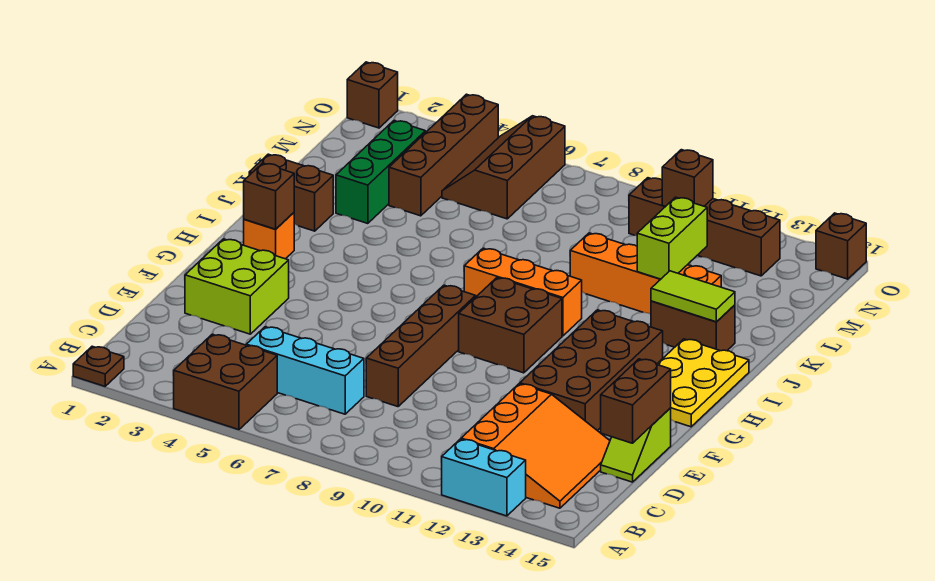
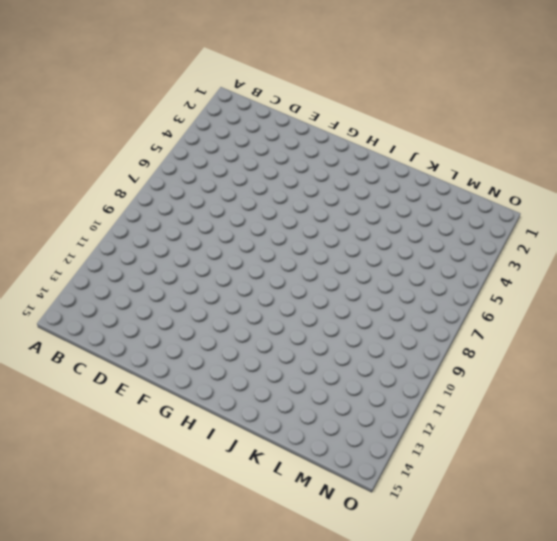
none -> brown 1x1 plate [73,346,124,386]
none -> brown 2x2 brick [174,334,277,430]
none -> cyan 1x2 brick [442,439,526,516]

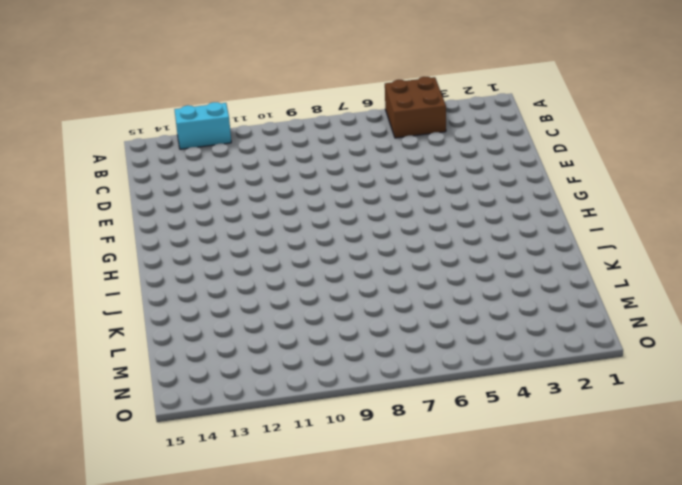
none -> brown 1x1 plate [73,346,124,386]
none -> orange 3x3 slope [461,384,610,508]
none -> cyan 1x3 brick [246,327,364,414]

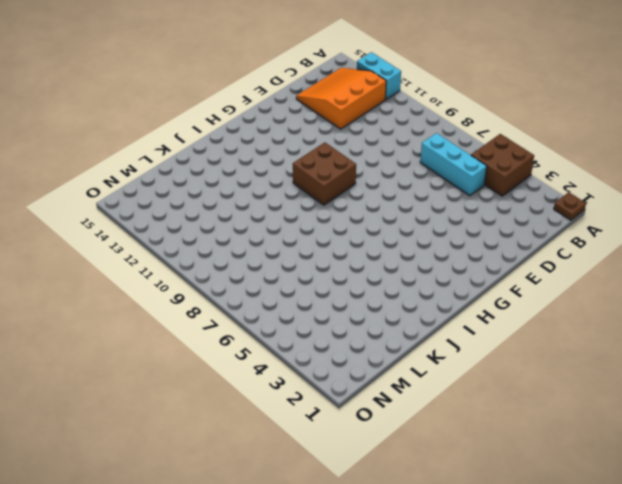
none -> brown 1x4 brick [366,285,476,407]
none -> lime 1x2 slope [601,408,671,482]
none -> lime 2x2 brick [185,239,289,334]

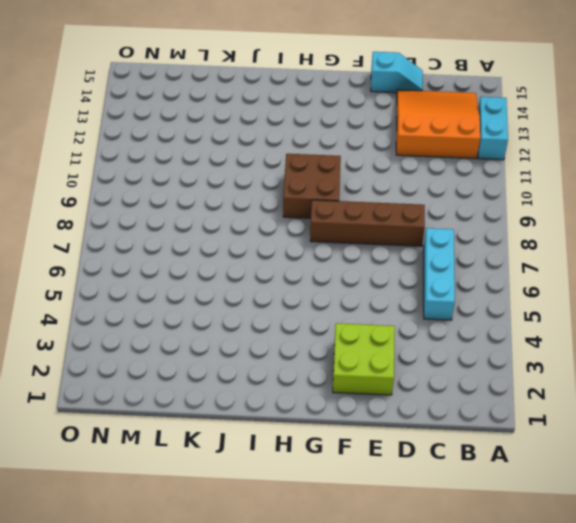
cyan 1x2 slope [371,52,423,93] -> lime 1x2 slope [601,408,671,482]
none -> brown 1x1 plate [73,346,124,386]
none -> brown 2x2 brick [174,334,277,430]
none -> brown 2x4 brick [520,310,663,431]

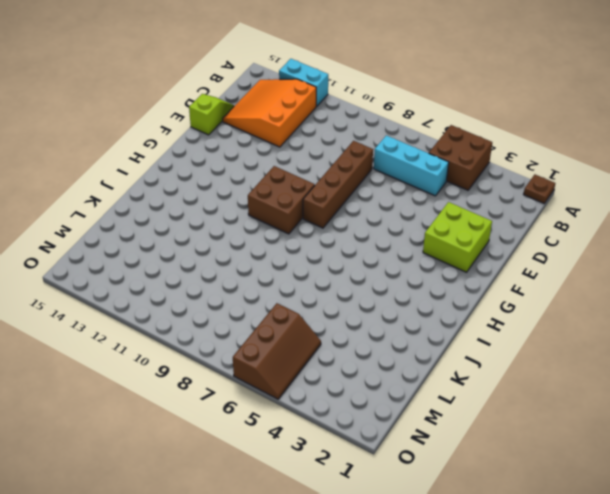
none -> brown 2x4 brick [520,310,663,431]
none -> yellow 2x3 plate [657,339,749,427]
none -> orange 1x1 brick [244,213,294,259]

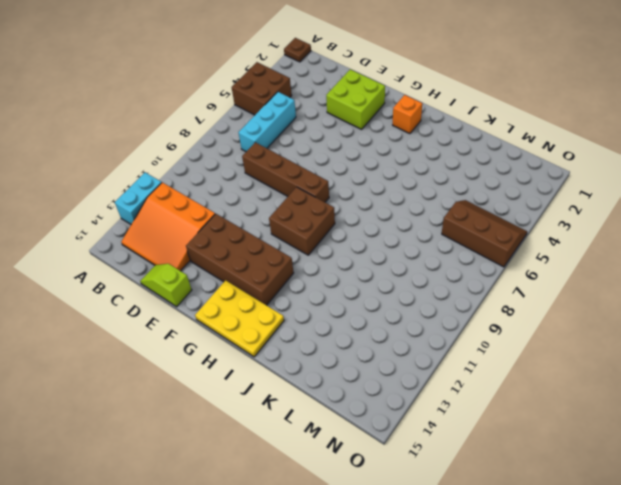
none -> orange 1x3 brick [464,248,582,336]
none -> brown 1x2 brick [249,154,333,231]
none -> brown 1x2 brick [651,301,735,351]

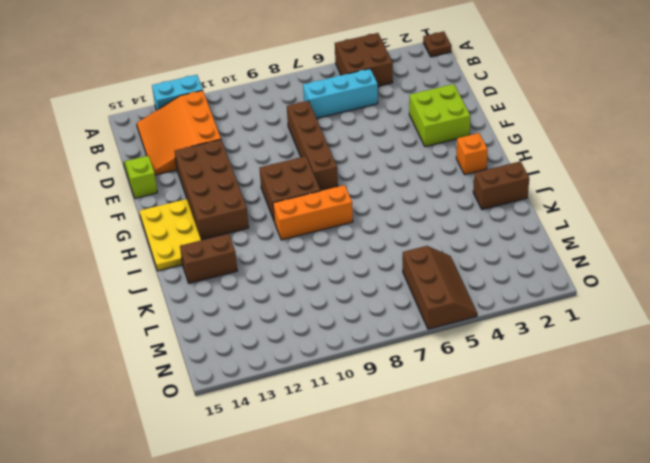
none -> green 1x3 brick [336,121,426,224]
none -> orange 1x4 brick [570,233,721,314]
none -> brown 1x4 brick [389,94,498,216]

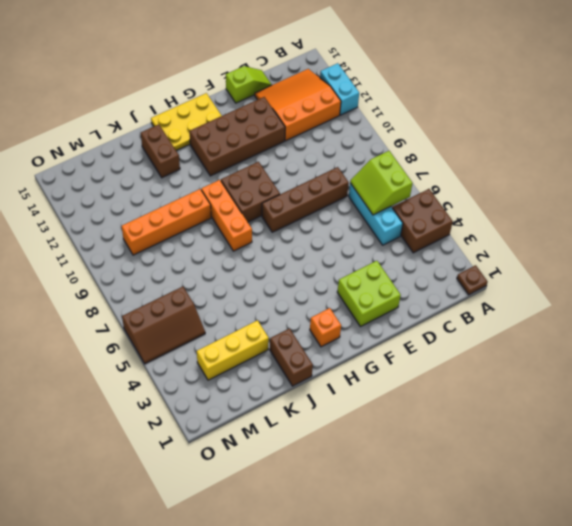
lime 2x2 slope [350,151,412,215] -> none
orange 1x4 brick [122,189,211,255] -> orange 1x4 brick turned to [570,233,721,314]
yellow 1x3 brick [197,320,269,380] -> green 1x3 brick [336,121,426,224]
none -> brown 1x4 brick [389,94,498,216]
none -> brown 1x4 brick [629,178,780,276]
none -> brown 1x1 brick [347,62,398,128]

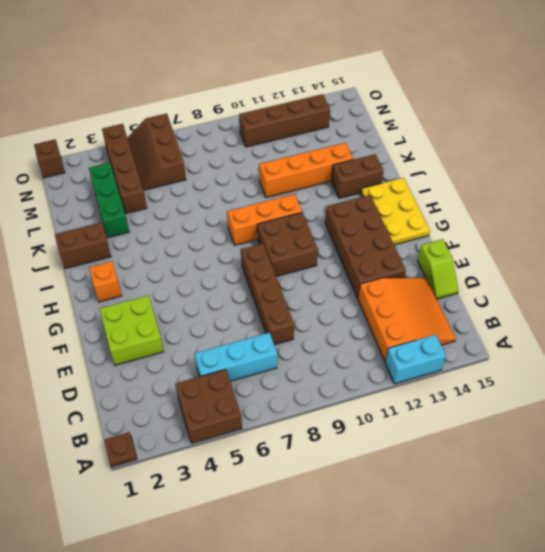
none -> brown 1x1 brick [816,213,866,279]
none -> brown 1x2 brick [601,359,671,443]
none -> brown 1x1 brick [244,163,294,229]

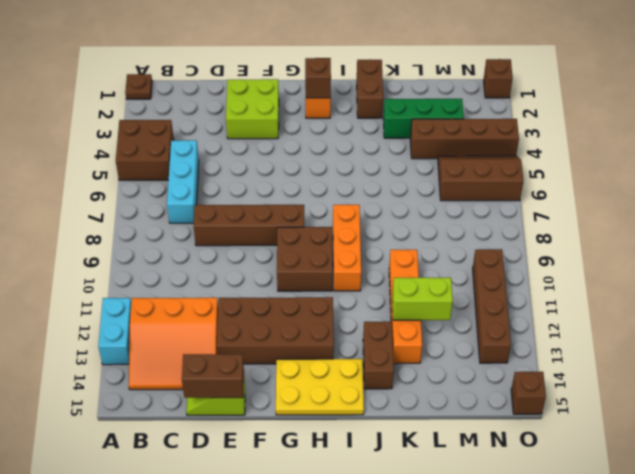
none -> lime 1x2 tile [651,271,735,322]
none -> brown 1x1 brick [662,150,713,206]

